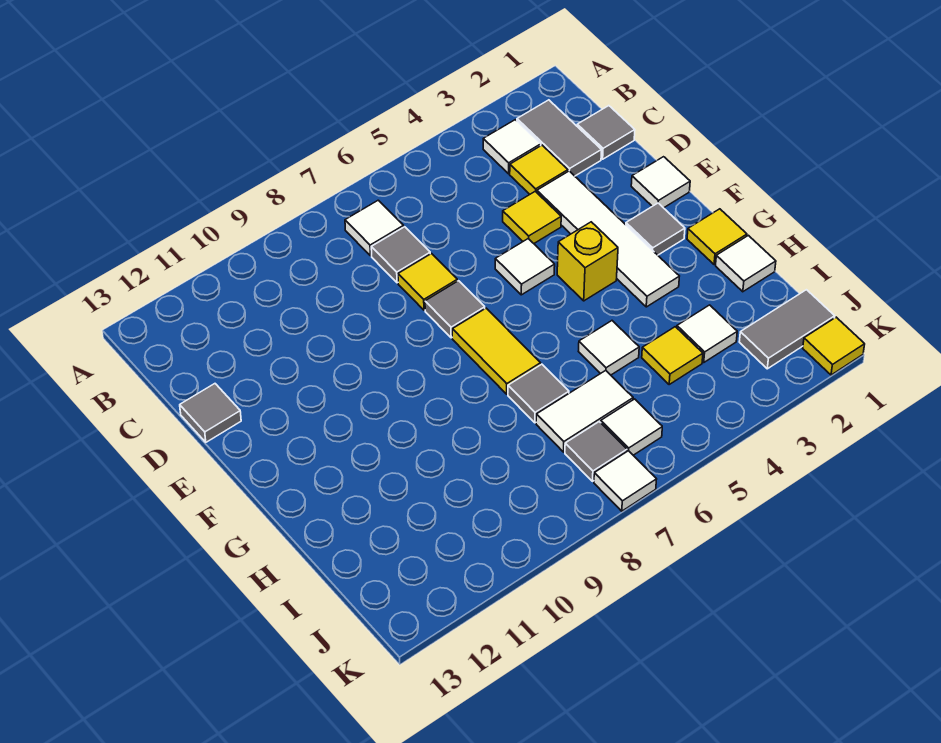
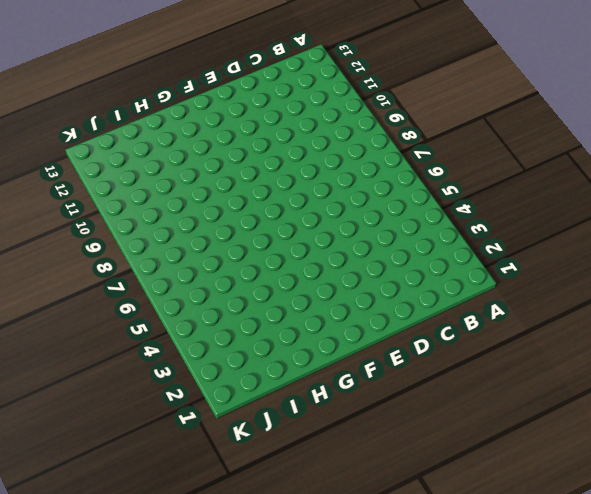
none -> grey 1x2 tile [517,100,602,176]
none -> white 1x1 tile [483,120,541,174]
none -> white 1x1 tile [345,200,404,256]

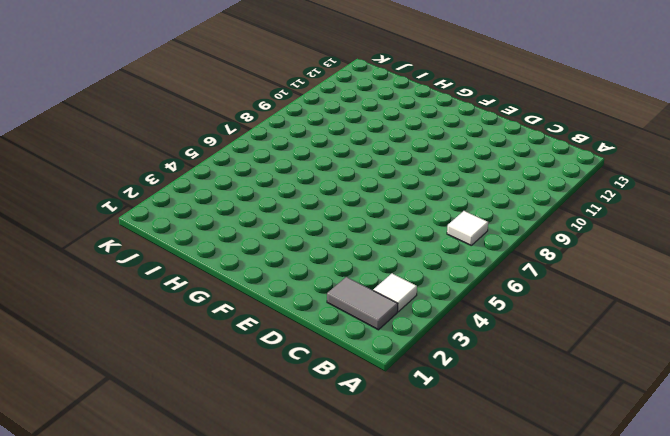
none -> grey 1x1 tile [577,106,635,159]
none -> yellow 1x1 tile [510,145,568,194]
none -> grey 1x1 tile [371,227,430,283]

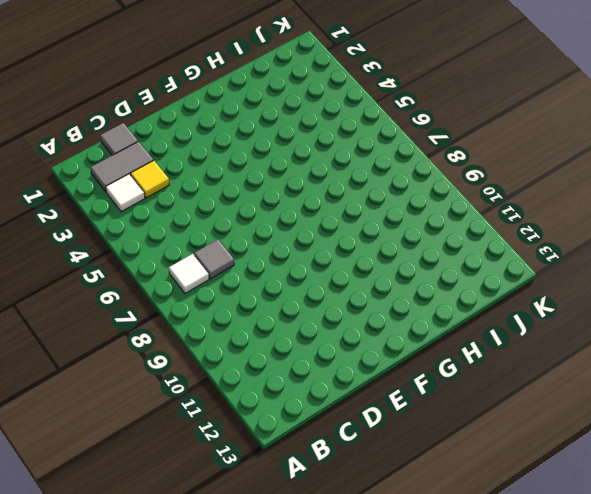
none -> white 1x4 tile [537,171,679,307]
none -> yellow 1x1 tile [503,191,561,243]
none -> yellow 1x1 tile [398,254,457,310]

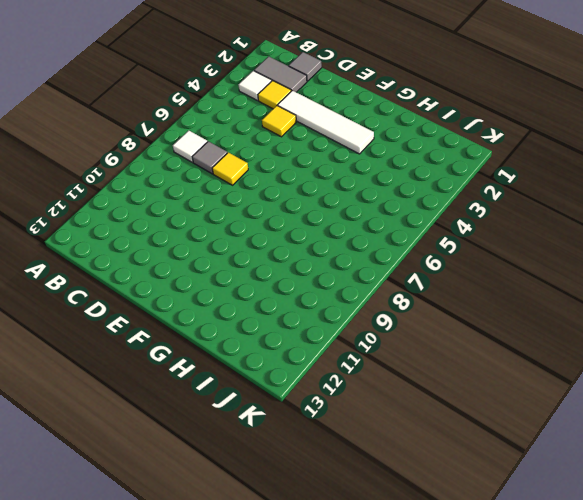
none -> grey 1x1 tile [180,384,241,442]
none -> white 1x1 tile [631,157,690,208]
none -> white 1x1 tile [495,239,555,295]

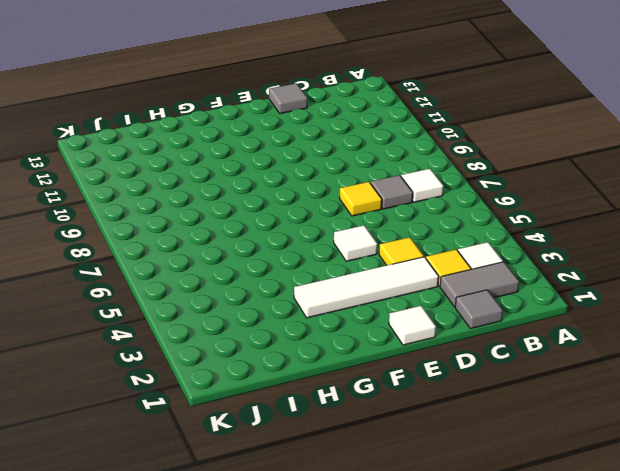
none -> grey 1x1 tile [425,281,485,338]
none -> grey 1x1 tile [626,203,685,255]
none -> yellow 1x1 brick [557,222,618,301]

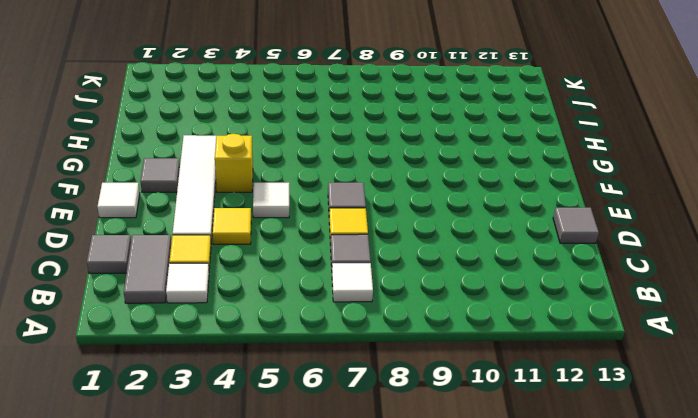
none -> yellow 1x2 tile [452,308,541,394]
none -> yellow 1x1 tile [687,209,747,265]
none -> white 1x1 tile [716,235,776,292]

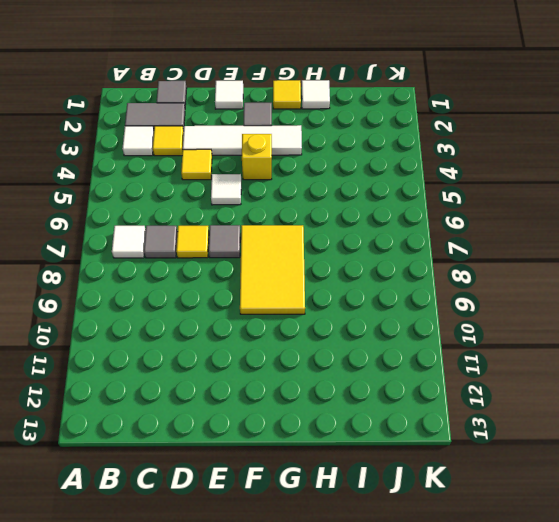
yellow 2x3 tile [240,225,305,314] -> yellow 1x2 tile [452,308,541,394]
none -> grey 1x1 tile [180,384,241,442]
none -> white 1x1 tile [578,321,639,375]
none -> grey 1x1 tile [508,364,569,423]

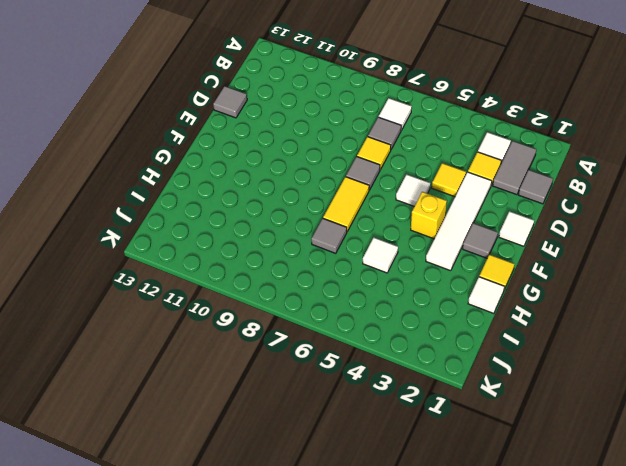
none -> white 1x1 tile [677,305,737,362]
none -> yellow 1x1 tile [642,327,703,384]
none -> white 1x2 tile [536,370,633,452]

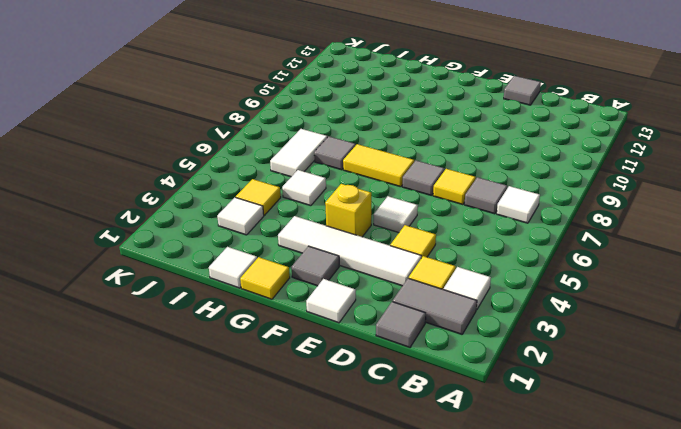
none -> grey 1x2 tile [739,290,835,369]
none -> white 1x1 tile [601,399,662,455]
none -> grey 1x1 tile [565,422,627,481]

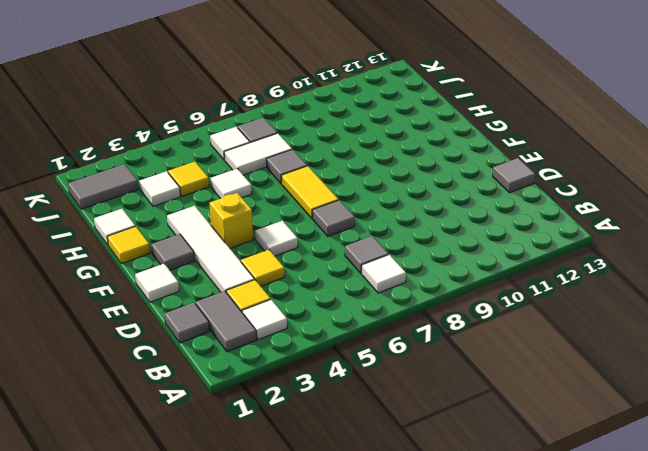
none -> yellow 1x1 tile [398,254,457,310]
none -> yellow 1x1 tile [803,317,865,375]
none -> white 1x1 tile [594,451,657,511]

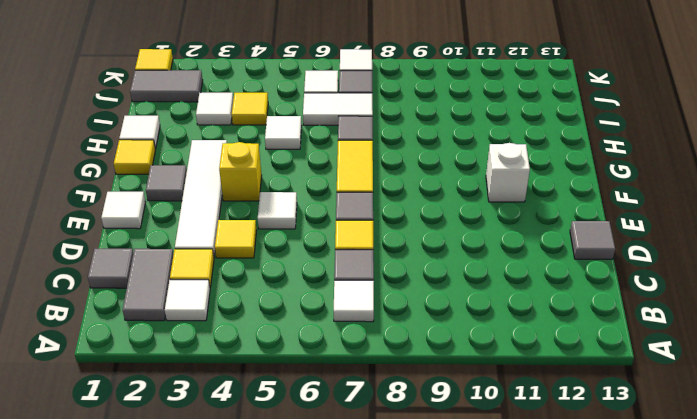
white 1x1 brick [486,143,530,202] -> none

